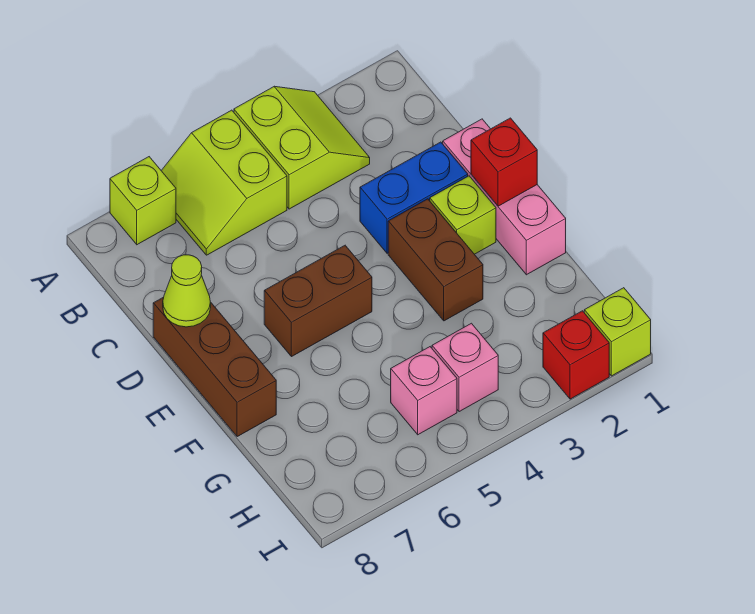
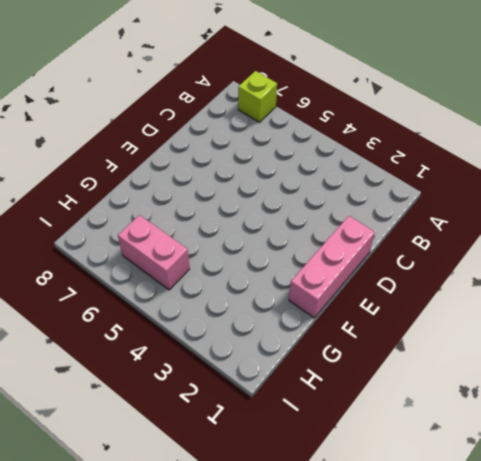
pink 1x2 brick [118,215,190,290] -> pink 1x1 brick [391,347,457,435]
none -> lime 2x2 slope [234,86,370,209]
none -> lime 2x2 slope [161,110,287,255]
none -> blue 1x2 brick [360,142,468,253]

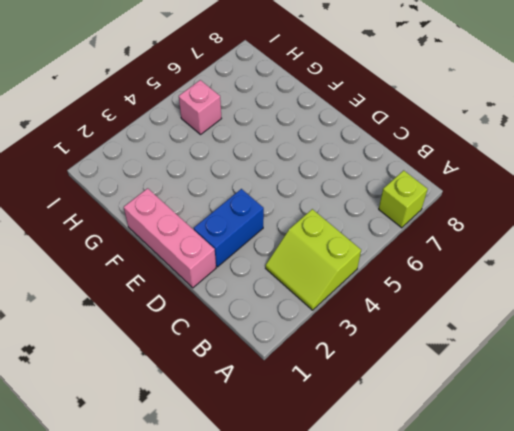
none -> lime 2x2 slope [161,110,287,255]
none -> brown 1x3 brick [153,297,276,437]
none -> lime 1x1 brick [430,176,496,254]

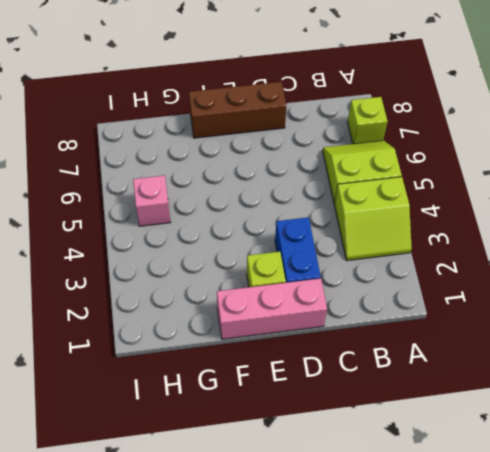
none -> brown 1x2 brick [388,199,483,321]
none -> brown 1x2 brick [264,246,372,357]
none -> pink 1x1 brick [432,323,498,412]

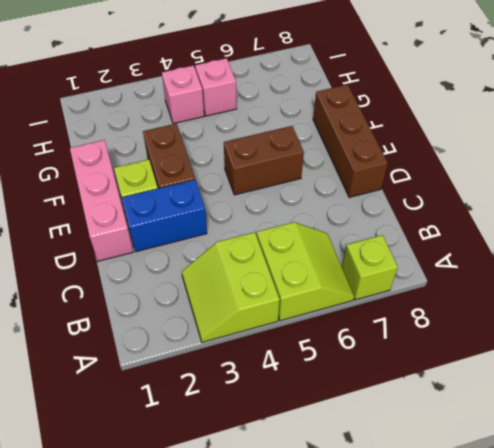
none -> lime 1x1 brick [584,288,651,376]
none -> red 1x1 brick [543,311,609,399]
none -> lime 1x1 cone [163,255,211,327]

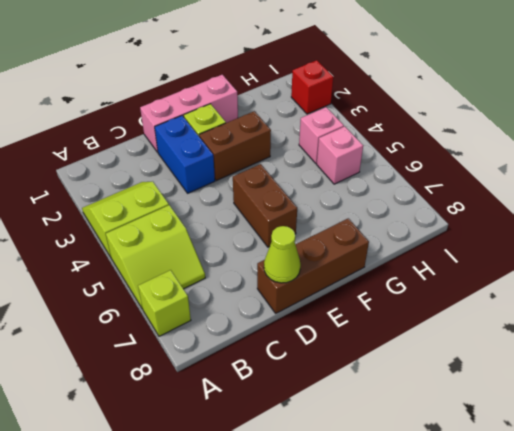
none -> lime 1x1 brick [584,288,651,376]
none -> red 1x1 brick [471,118,537,206]

